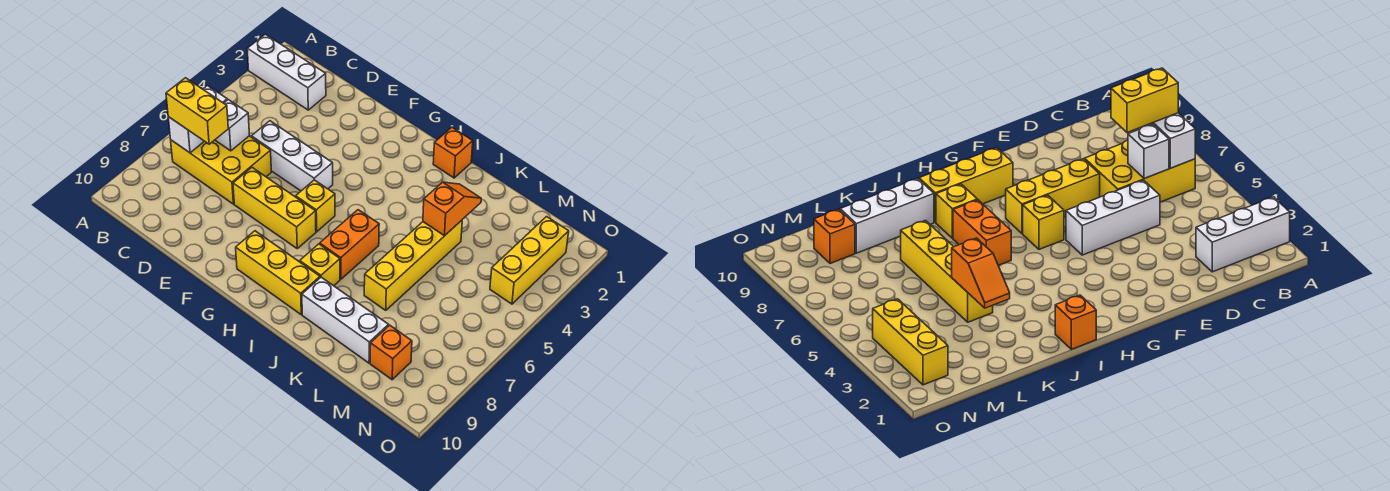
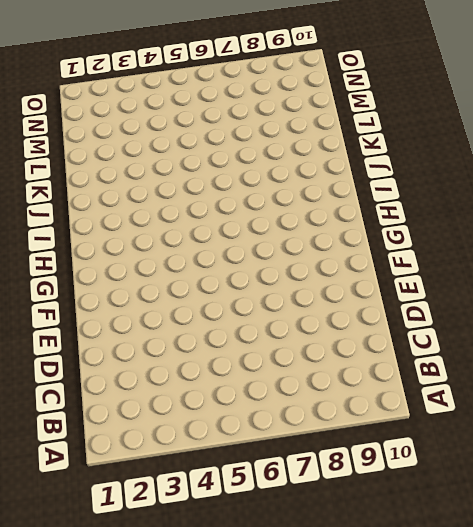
none -> white 1x3 brick [247,34,326,110]
none -> yellow 2x3 brick [171,136,271,204]
none -> white 1x3 brick [252,121,333,191]

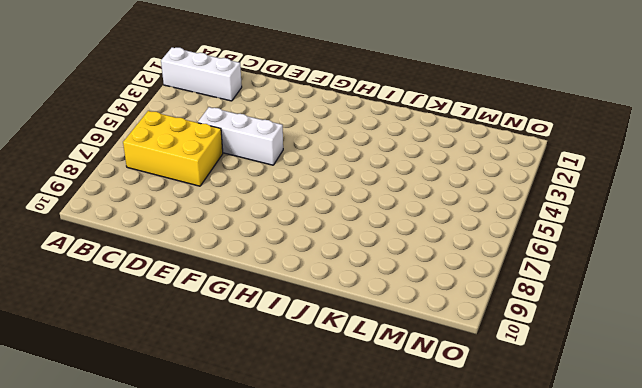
none -> yellow 1x3 brick [233,168,316,248]
none -> yellow 1x1 brick [296,180,335,232]
none -> yellow 1x3 brick [236,231,320,315]

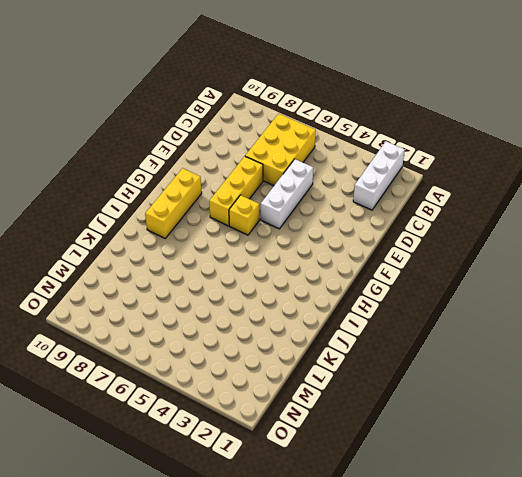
none -> orange 1x1 brick [433,127,473,178]
none -> orange 1x2 brick [320,210,379,279]
none -> yellow 1x1 brick [300,244,340,286]

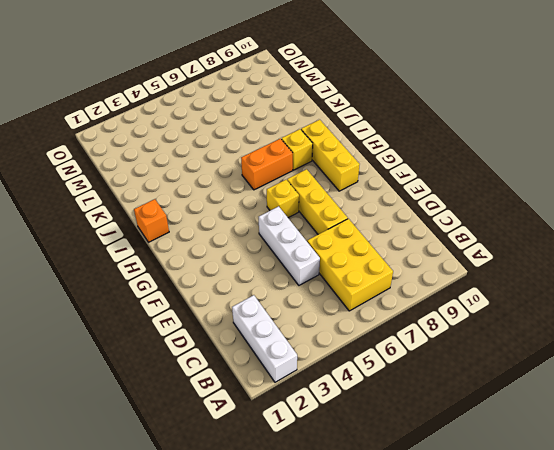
none -> white 1x3 brick [302,277,389,363]
none -> yellow 1x4 brick [364,220,462,310]
none -> orange 1x1 brick [370,325,412,380]

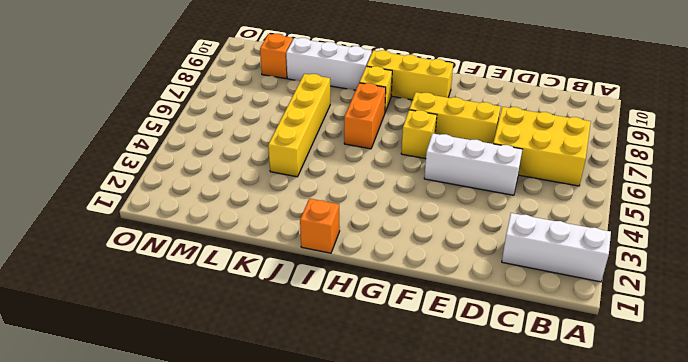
none -> yellow 1x3 brick [490,217,569,304]
none -> white 1x2 brick [168,86,227,153]
none -> white 1x1 brick [215,100,249,151]

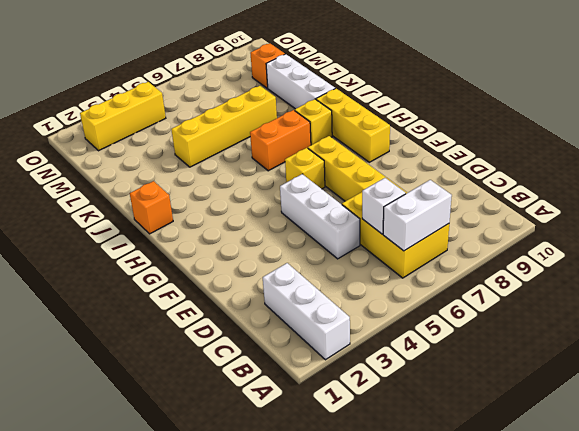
none -> orange 1x2 slope [423,182,481,236]
none -> yellow 1x2 brick [166,78,228,144]

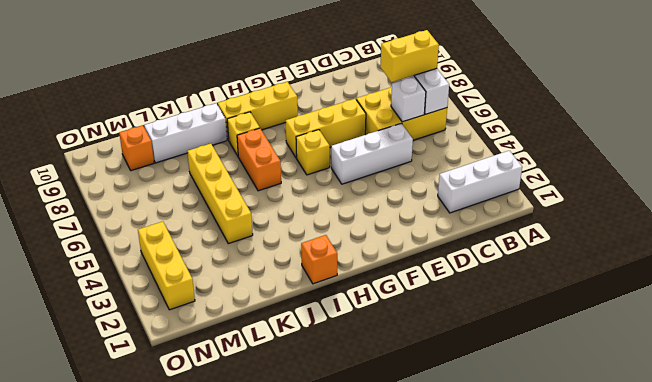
none -> orange 1x2 slope [423,182,481,236]

